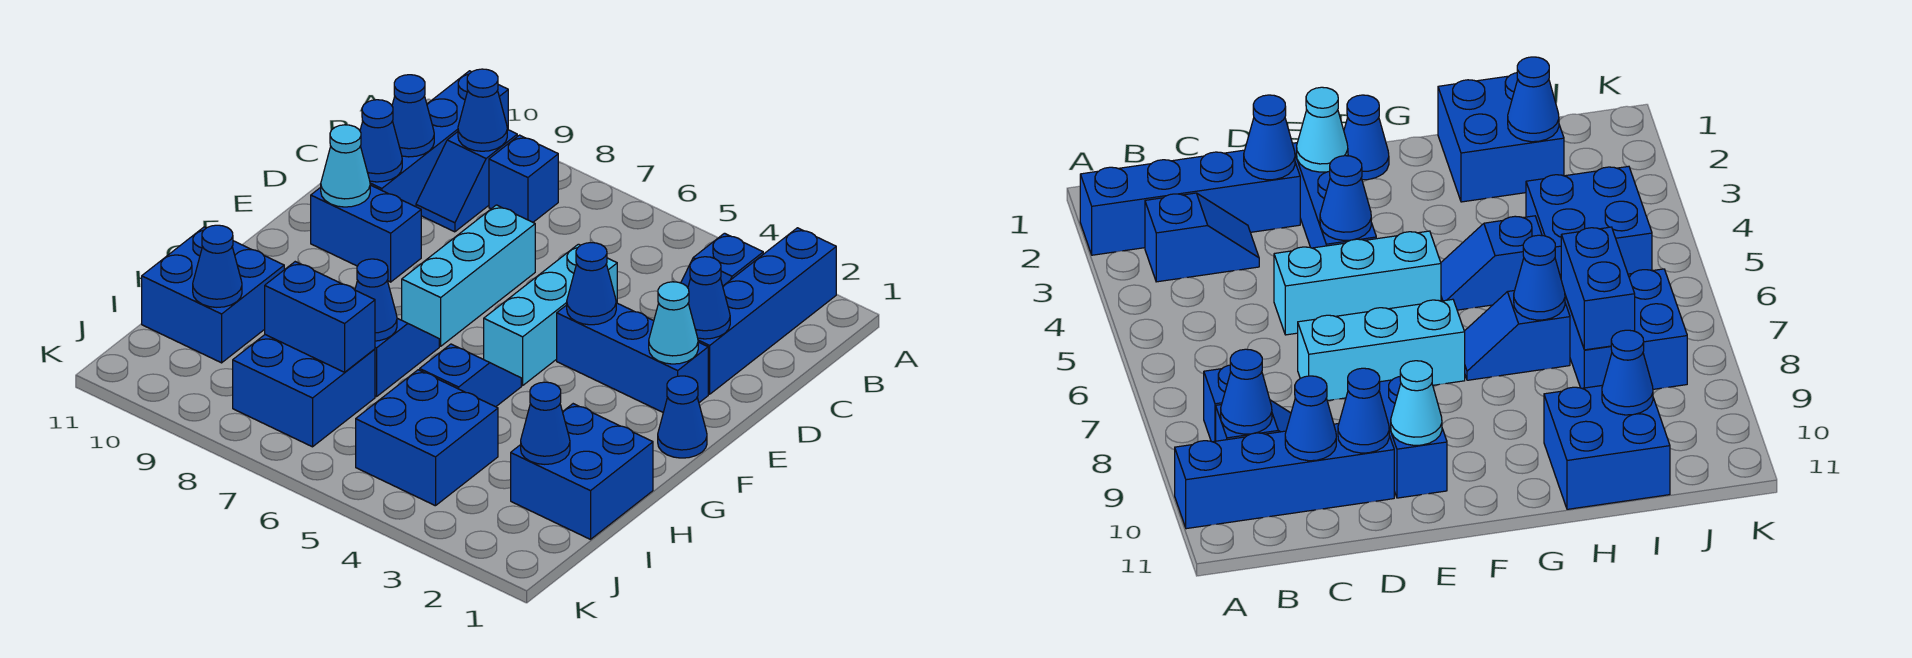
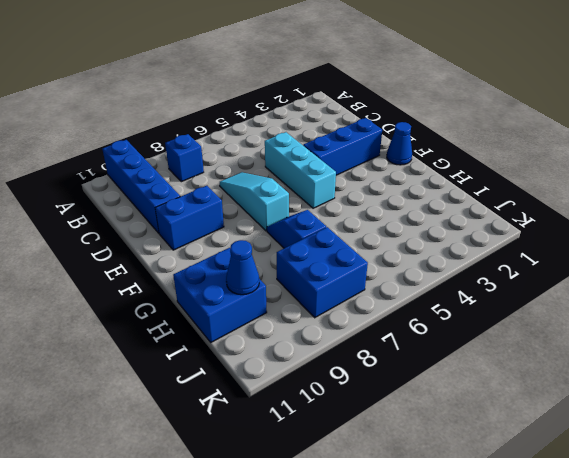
cyan 1x3 slope [220,172,289,231] -> cyan 1x3 brick [402,205,535,346]
none -> blue 1x4 brick [698,228,836,394]
none -> blue 1x2 slope [681,233,763,288]
none -> blue 1x2 slope [416,129,517,232]

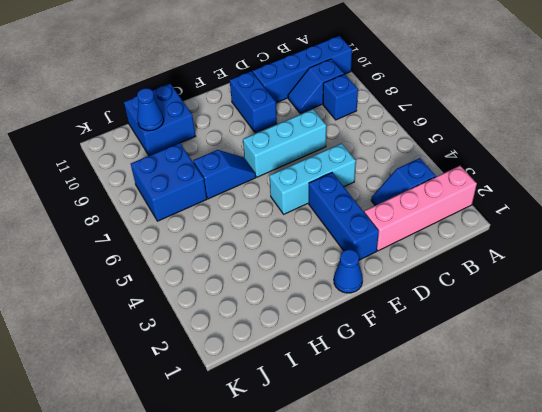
pink 1x4 brick [364,166,477,251] -> blue 1x4 brick [698,228,836,394]
none -> blue 1x2 slope [420,344,521,407]
none -> blue 2x2 brick [511,404,653,539]
none -> blue 2x2 brick [356,370,498,506]

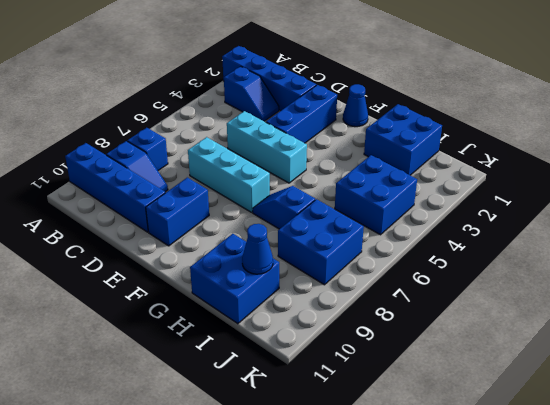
none -> blue 1x2 slope [420,344,521,407]
none -> blue 1x1 cone [458,69,507,151]
none -> blue 1x1 cone [392,75,434,157]

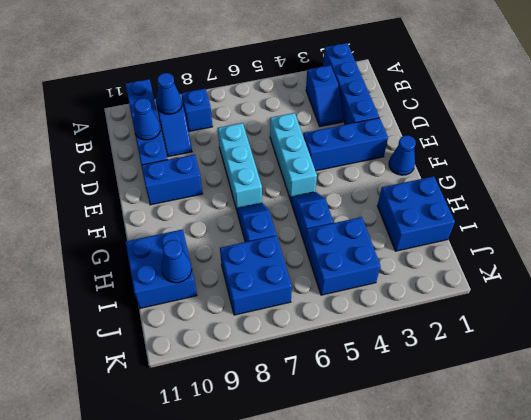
none -> blue 1x1 cone [688,257,730,339]
none -> blue 1x1 cone [360,100,402,182]
none -> cyan 1x1 cone [649,282,698,364]

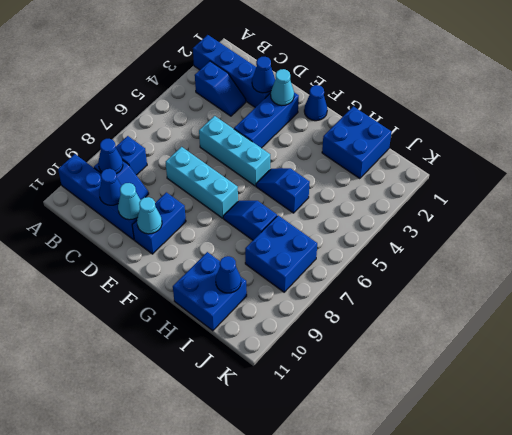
cyan 1x1 cone [118,183,141,220] -> blue 1x1 cone [360,100,402,182]
none -> blue 2x2 brick [356,370,498,506]
none -> blue 1x1 cone [567,243,616,325]
none -> blue 1x1 cone [355,259,397,341]

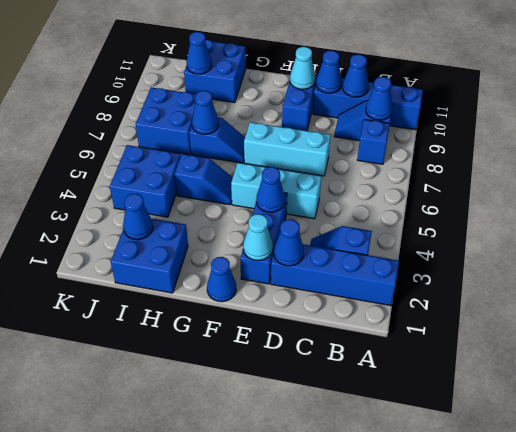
none -> blue 1x2 brick [265,262,375,372]

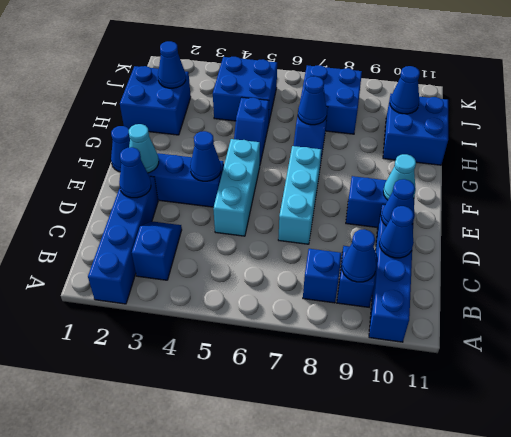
none -> blue 1x2 brick [265,262,375,372]

